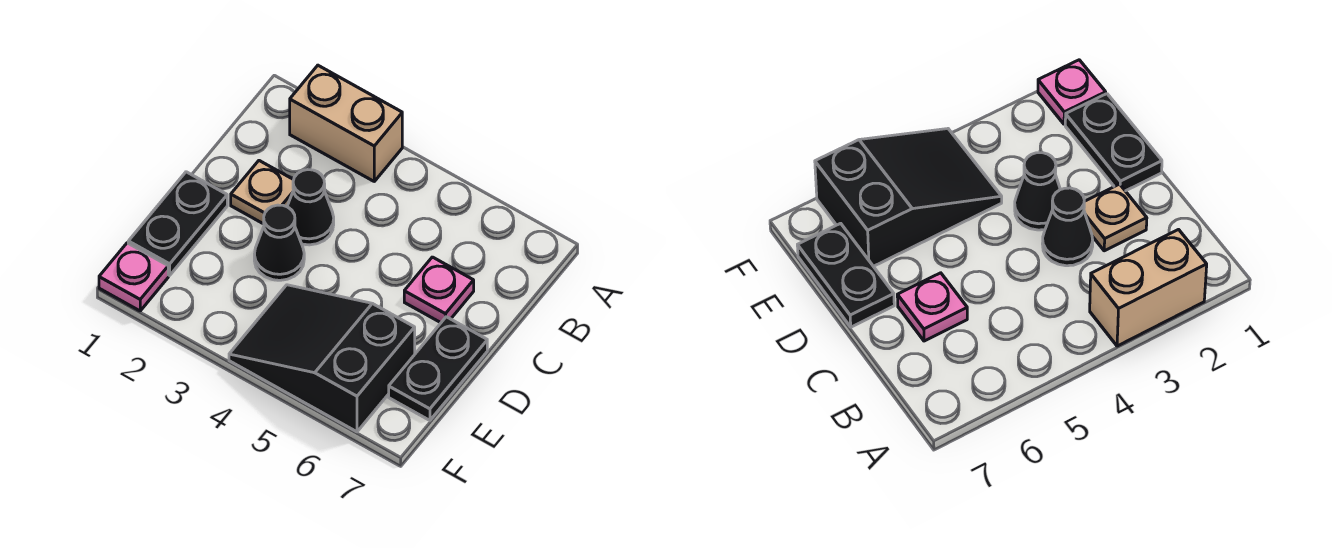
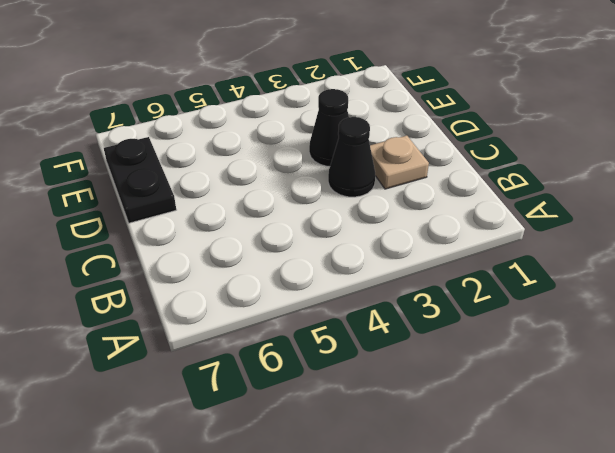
none -> tan 1x2 brick [290,65,402,181]
none -> pink 1x1 plate [404,257,474,323]

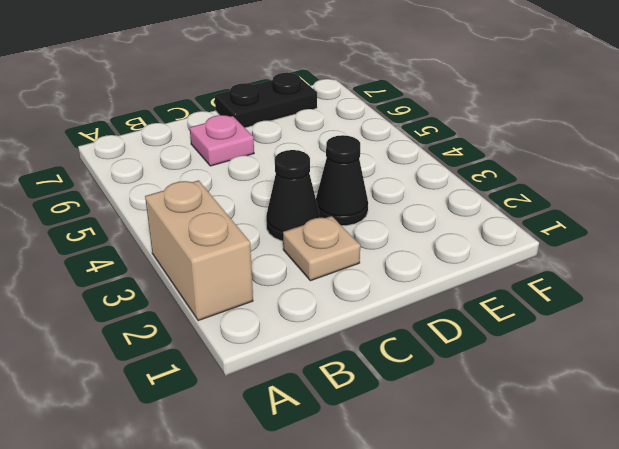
none -> black 1x2 plate [128,172,227,275]
none -> black 2x3 slope [229,285,415,432]

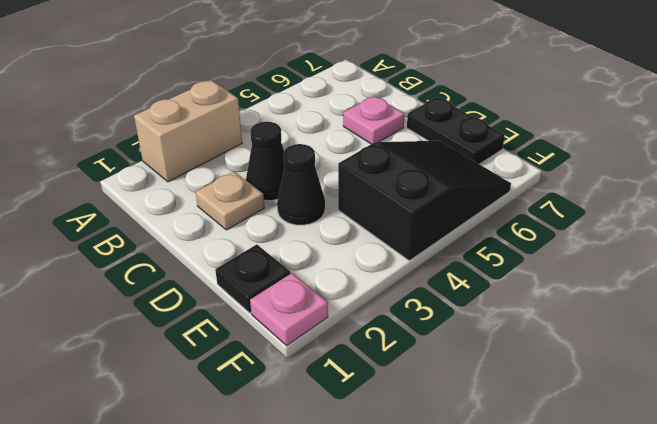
black 1x1 plate [215,244,290,313] -> black 1x2 plate [128,172,227,275]
black 2x3 slope [338,141,511,261] -> black 2x3 slope turned to [229,285,415,432]

